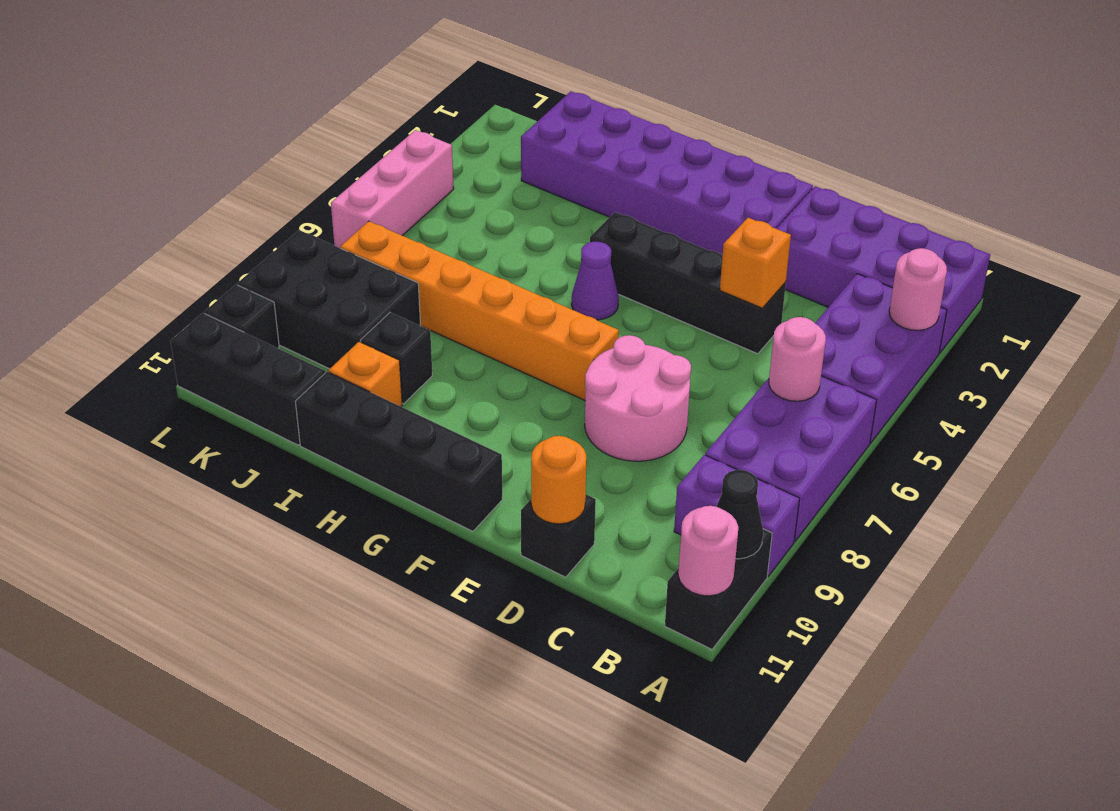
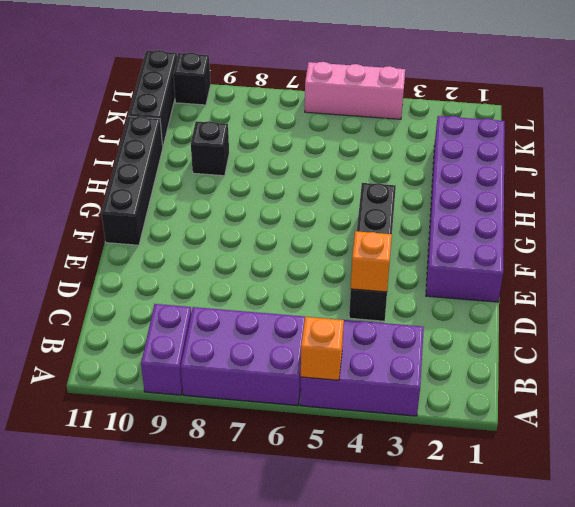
orange 1x1 brick [301,317,344,380] -> orange 1x1 brick moved to [328,342,402,406]
none -> purple 2x4 brick [776,186,990,353]
none -> black 1x2 brick [665,529,772,649]
none -> pink 2x2 round brick [585,335,691,461]

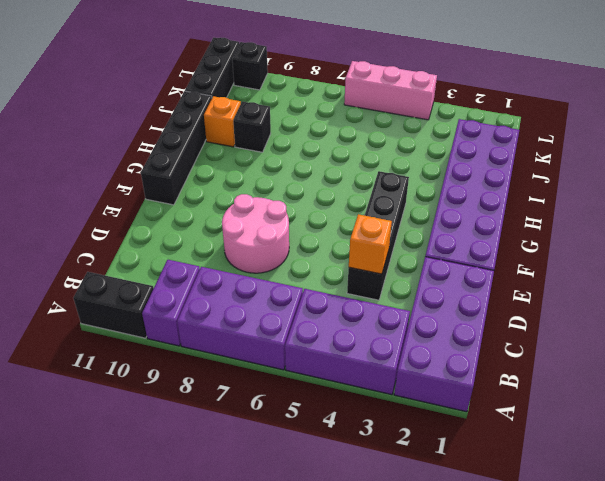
none -> black 1x1 brick [521,495,596,577]
none -> orange 1x6 brick [340,221,619,400]
none -> purple 1x1 cone [571,242,619,320]

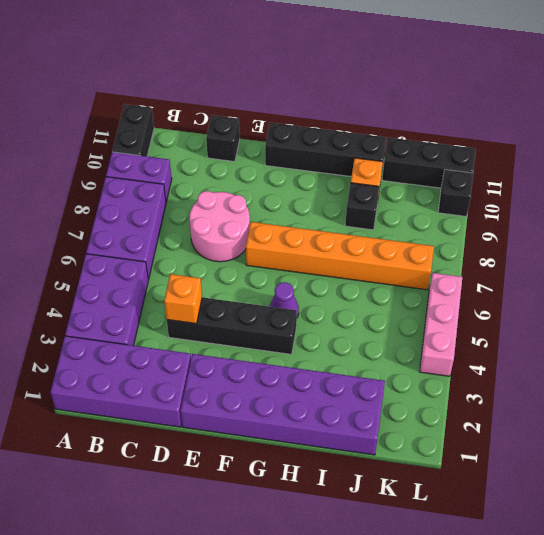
none -> black 2x3 brick [237,230,421,369]
none -> pink 1x1 round brick [889,248,947,330]
none -> black 1x1 cone [716,470,763,559]

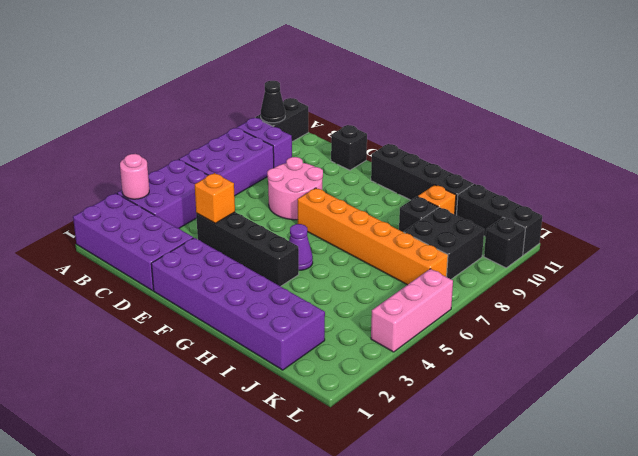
black 2x2 brick [404,207,484,279] -> black 2x3 brick [237,230,421,369]
none -> pink 1x1 round brick [678,506,738,596]
none -> pink 1x1 round brick [769,317,826,401]
none -> orange 1x1 round brick [531,436,586,524]

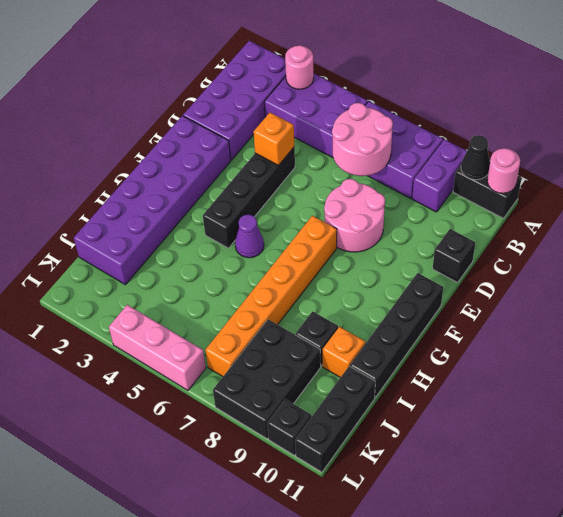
pink 2x2 round brick [332,103,393,176] -> pink 1x1 round brick [769,317,826,401]
none -> orange 1x1 round brick [531,436,586,524]

